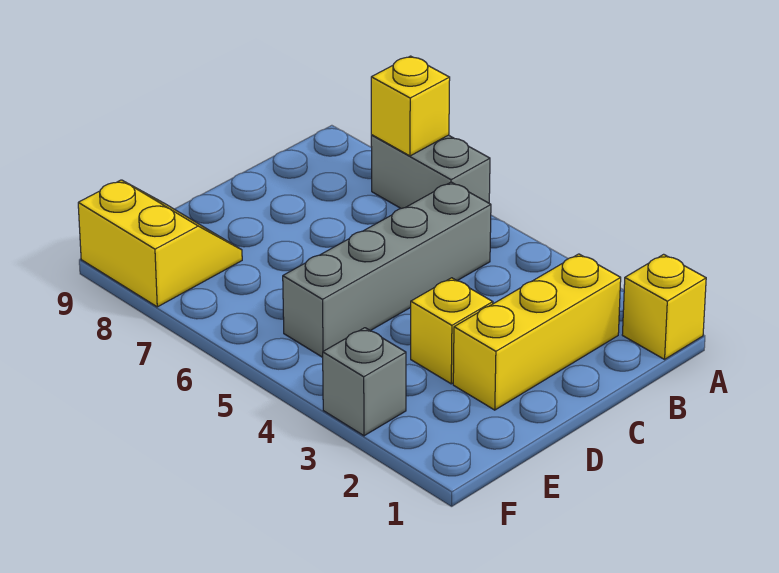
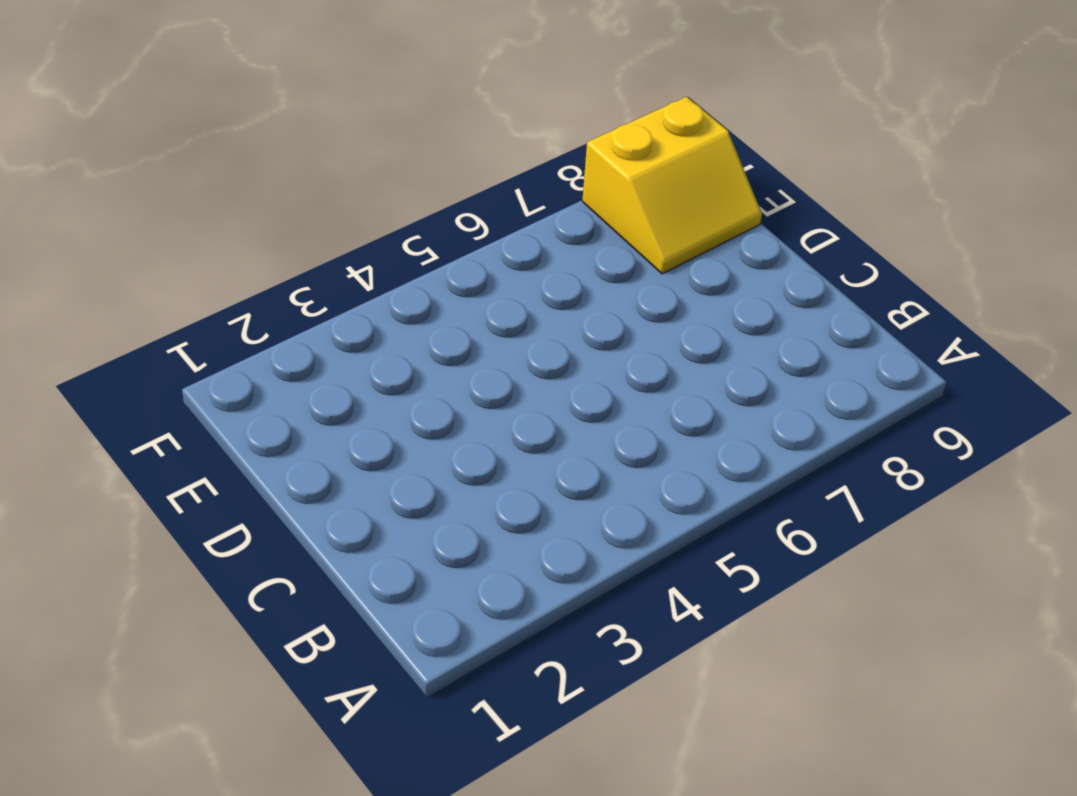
none -> yellow 1x1 brick [622,254,706,359]
none -> grey 1x2 brick [371,135,490,208]

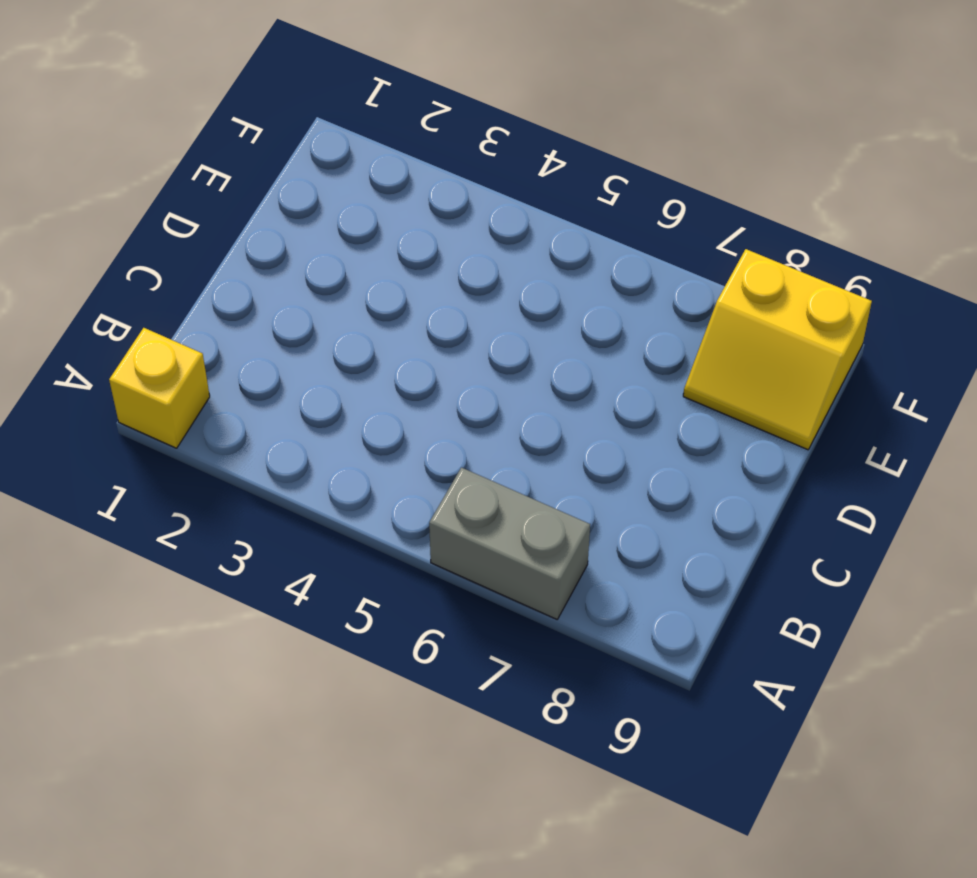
none -> yellow 1x3 brick [453,254,621,410]
none -> grey 1x4 brick [283,182,491,357]

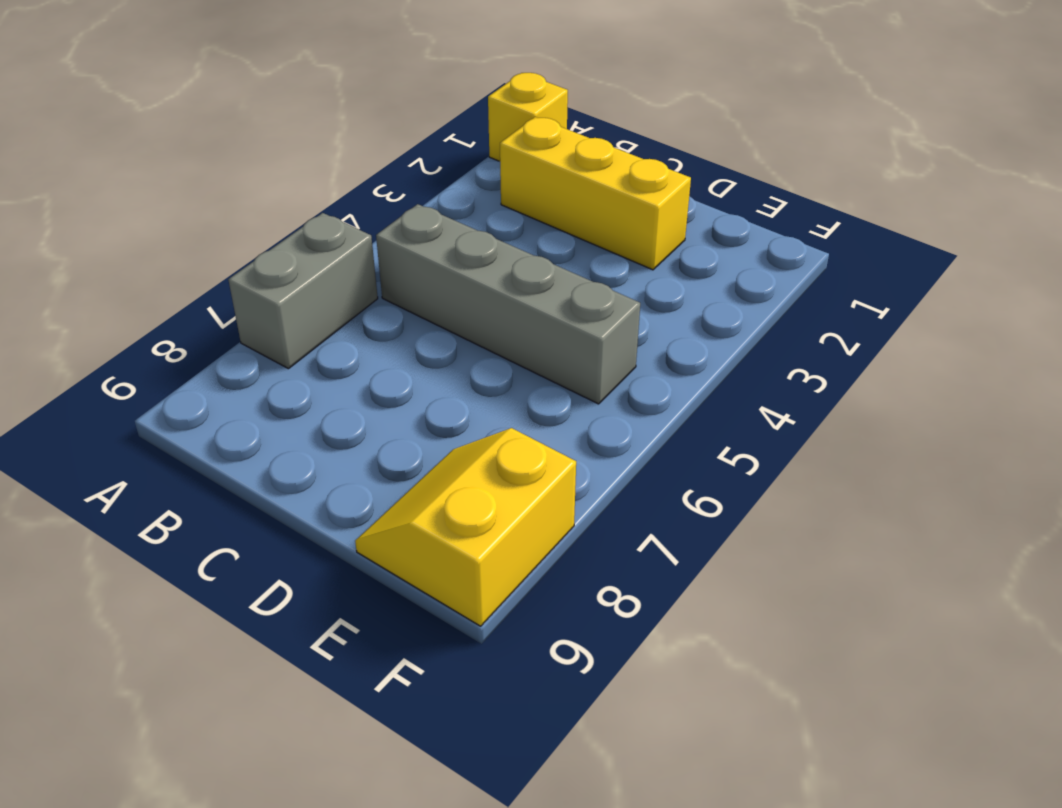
none -> yellow 1x1 brick [411,278,493,384]
none -> grey 1x1 brick [323,328,406,436]

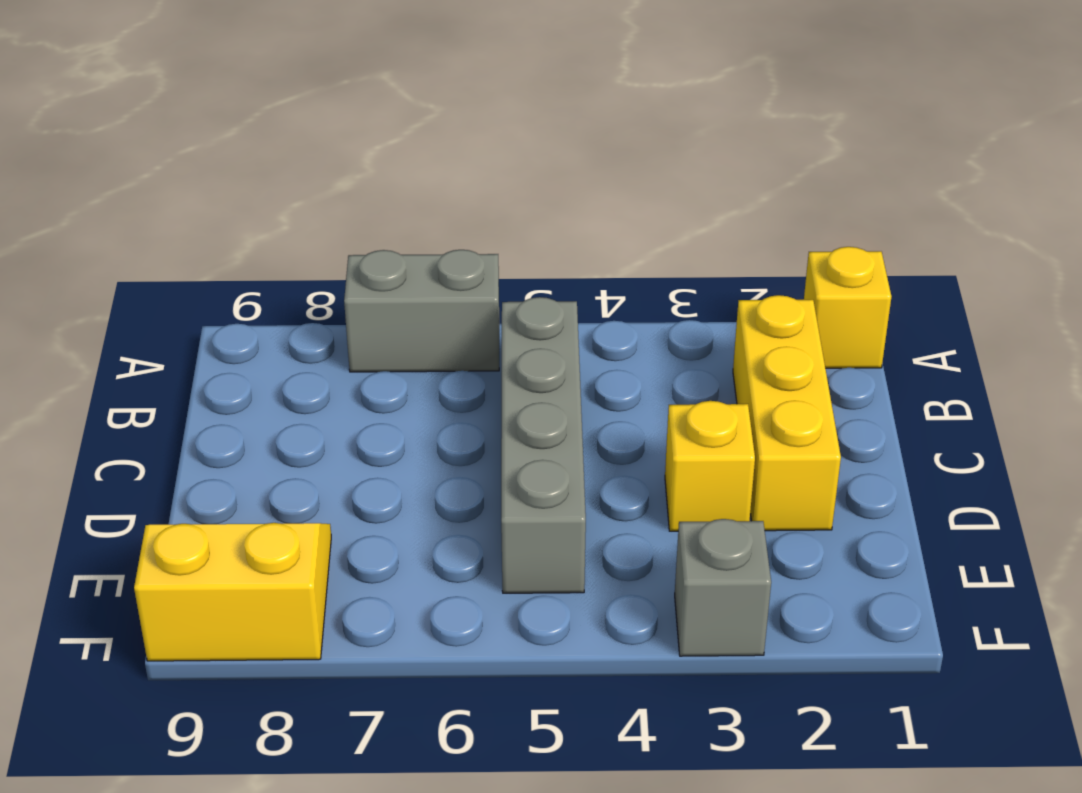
none -> yellow 1x1 brick [371,56,450,156]

